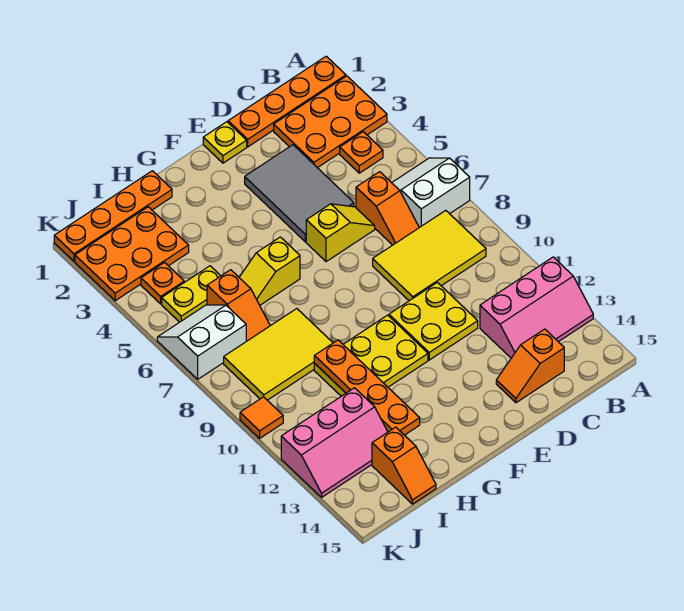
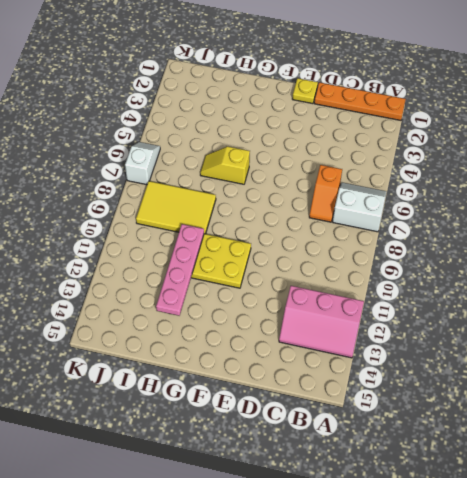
pink 1x4 plate [156,224,204,316] -> orange 1x4 plate [314,340,420,435]
white 1x2 slope [125,142,160,185] -> white 2x2 slope [157,305,246,379]
none -> orange 2x3 plate [274,76,387,168]
none -> orange 1x1 plate [340,132,383,173]
none -> yellow 2x3 tile [373,210,486,301]

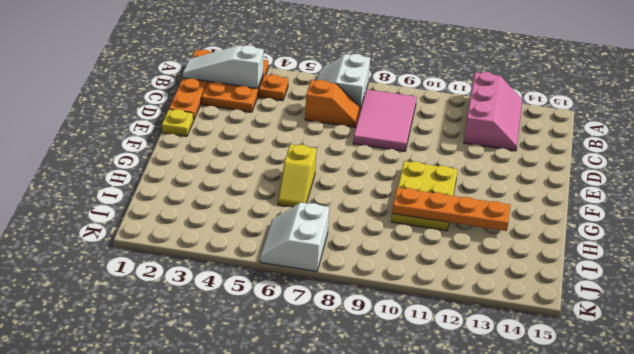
white 1x3 slope [183,45,264,88] -> none
pink 2x3 tile [353,89,417,151] -> yellow 2x3 tile [373,210,486,301]
none -> orange 1x2 slope [496,329,564,403]
none -> grey 2x3 tile [245,145,354,242]
none -> yellow 1x2 slope [306,204,375,262]

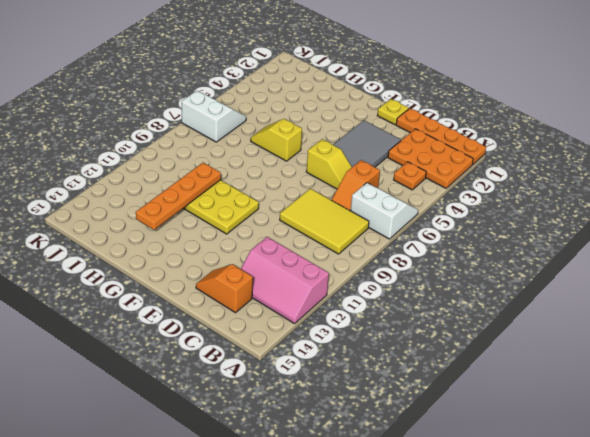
none -> yellow 2x2 plate [389,282,478,360]
none -> orange 1x4 plate [54,171,172,261]
none -> yellow 2x3 tile [224,309,333,400]

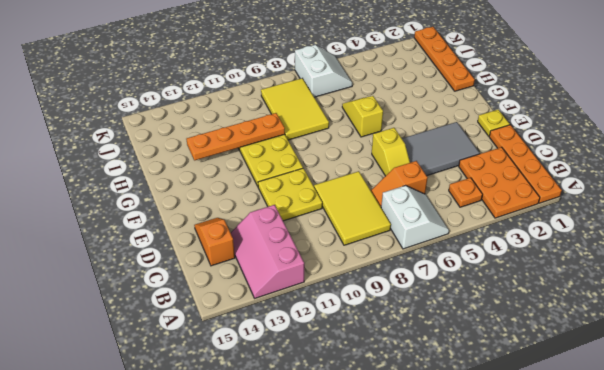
none -> orange 2x3 plate [75,207,189,301]
none -> yellow 1x2 plate [162,266,220,322]
none -> orange 1x2 slope [207,270,270,341]

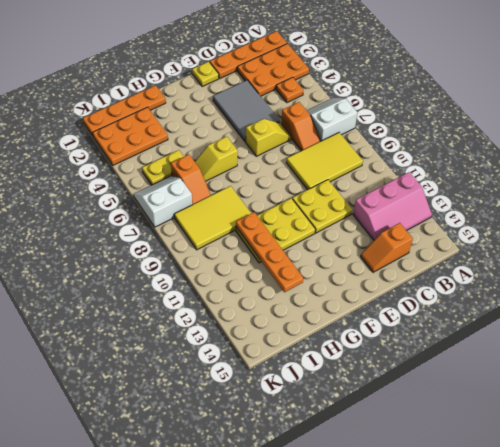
none -> pink 2x3 slope [281,388,388,497]
none -> orange 1x2 slope [372,427,436,504]
none -> orange 1x1 plate [141,262,184,304]

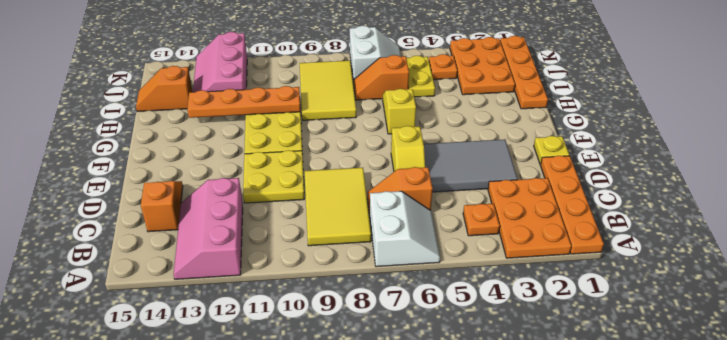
none -> orange 1x1 tile [240,397,283,438]

